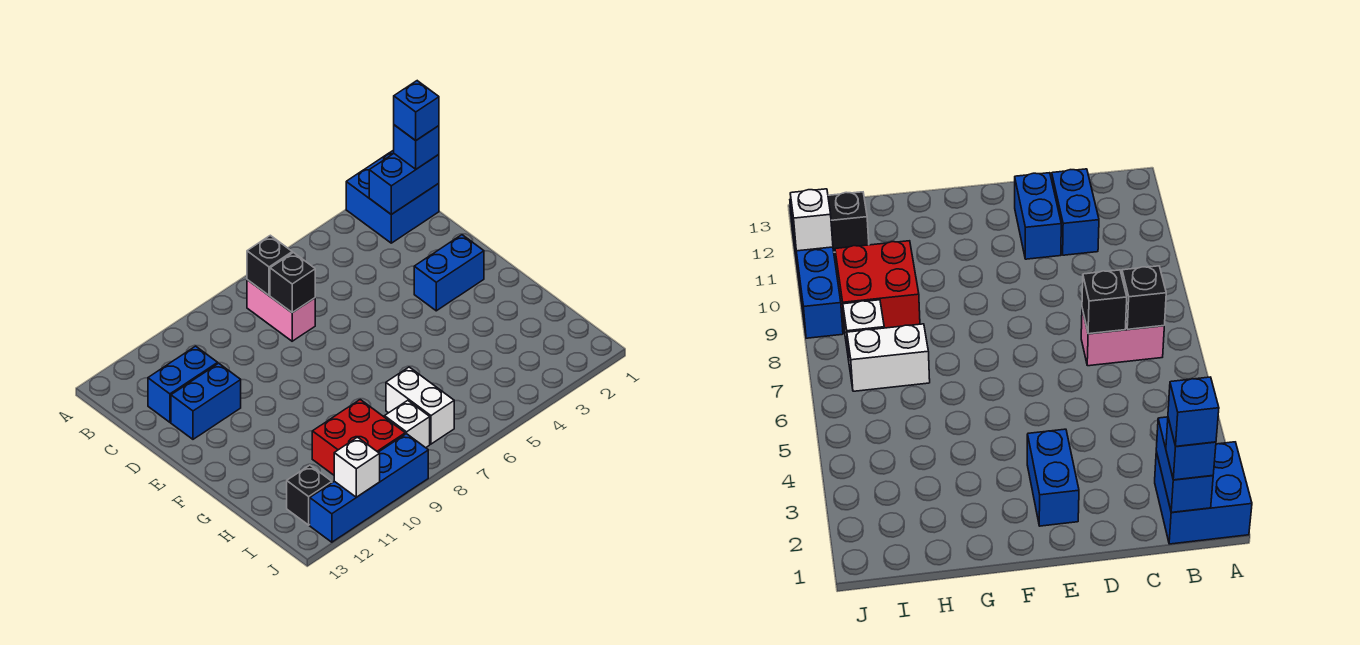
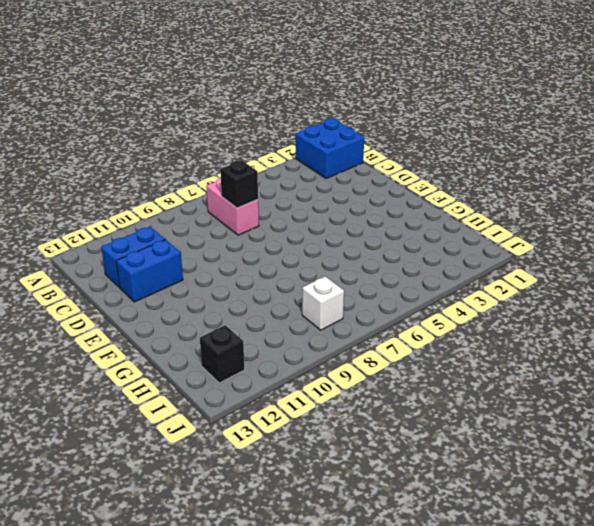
none -> blue 1x2 brick [414,235,484,311]
none -> white 1x2 brick [386,367,454,444]
none -> red 2x2 brick [312,400,405,475]

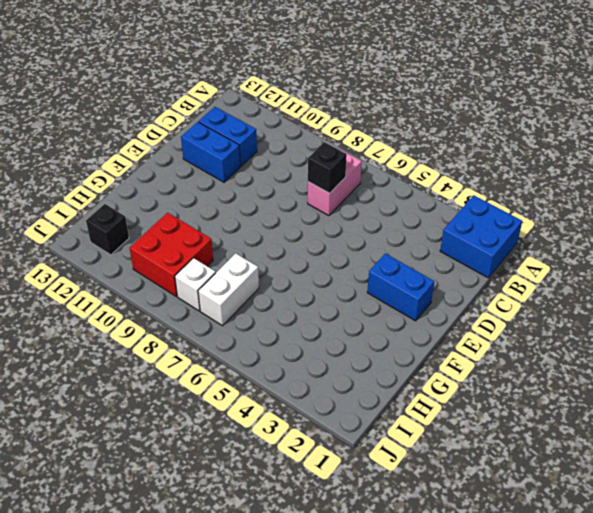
none -> blue 1x4 brick [310,434,428,542]
none -> blue 1x2 brick [369,154,439,214]
none -> black 1x1 brick [247,235,292,295]

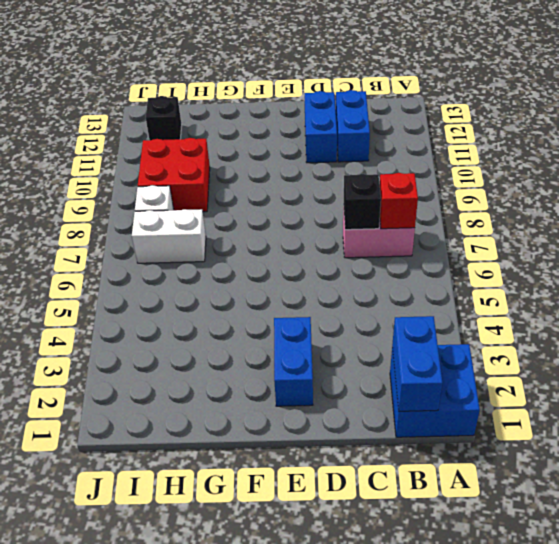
red 1x1 brick [380,173,418,229] -> black 1x1 brick [247,235,292,295]
none -> blue 1x4 brick [310,434,428,542]
none -> white 1x1 brick [334,437,380,497]
none -> blue 1x1 brick [394,125,439,169]

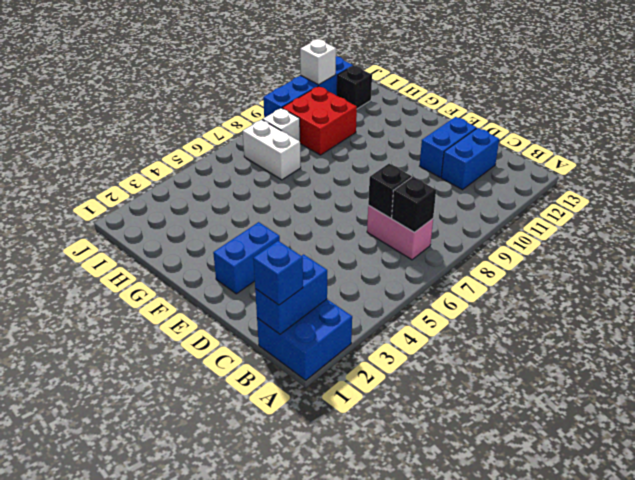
none -> blue 1x1 brick [394,81,439,140]

